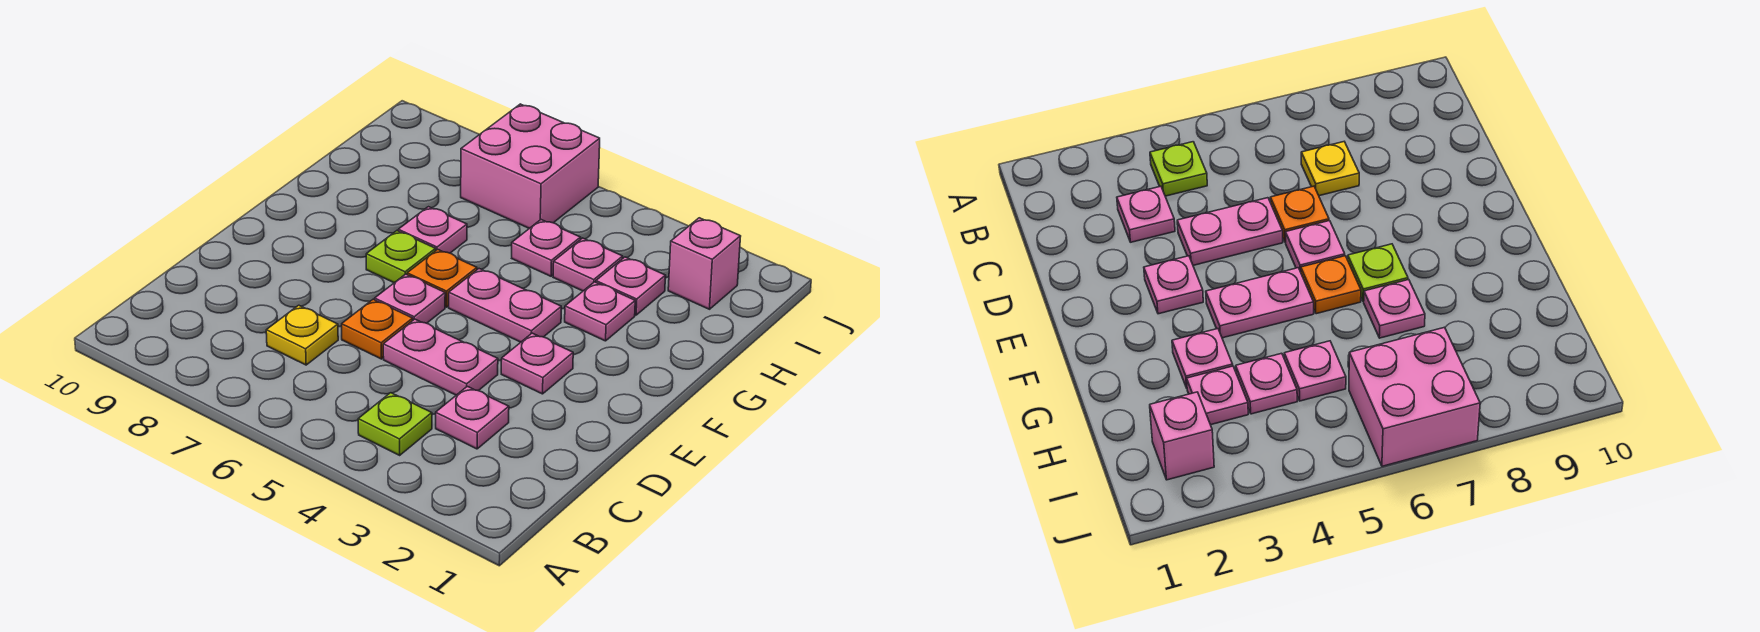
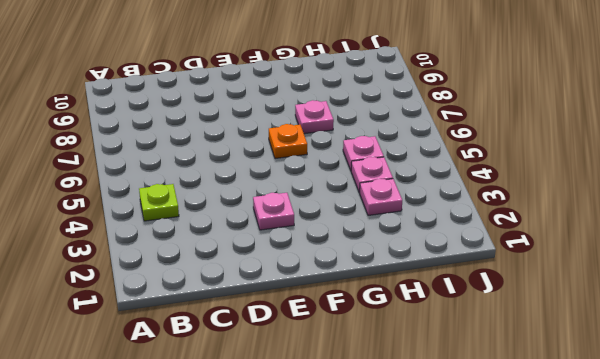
none -> pink 1x1 plate [436,386,509,449]
none -> yellow 1x1 plate [266,305,338,365]
none -> pink 1x2 plate [383,319,498,395]

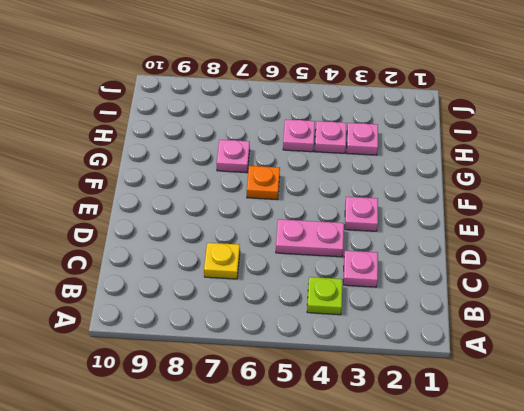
none -> orange 1x1 plate [342,299,413,359]
none -> pink 1x1 plate [375,274,445,323]
none -> pink 1x2 plate [449,269,561,342]

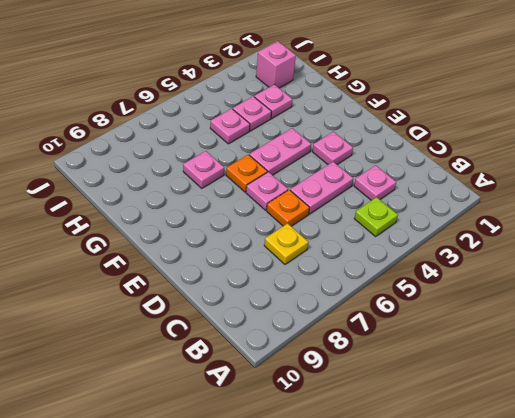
none -> lime 1x1 plate [366,231,436,283]
none -> pink 1x1 plate [565,282,635,341]
none -> pink 2x2 brick [461,104,600,228]

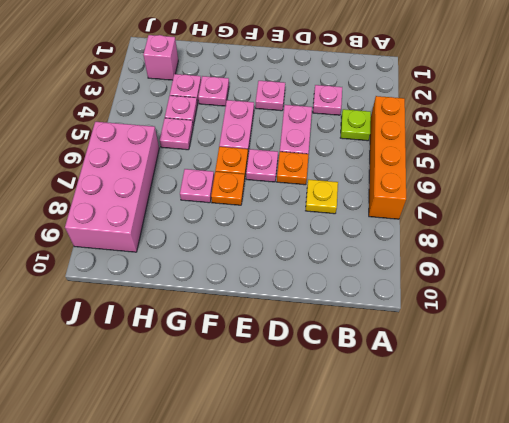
orange 1x4 brick [369,96,406,219] -> none
orange 1x1 plate [211,172,245,205] -> lime 1x1 plate [366,231,436,283]
pink 2x4 brick [65,122,159,252] -> pink 2x2 brick [461,104,600,228]

